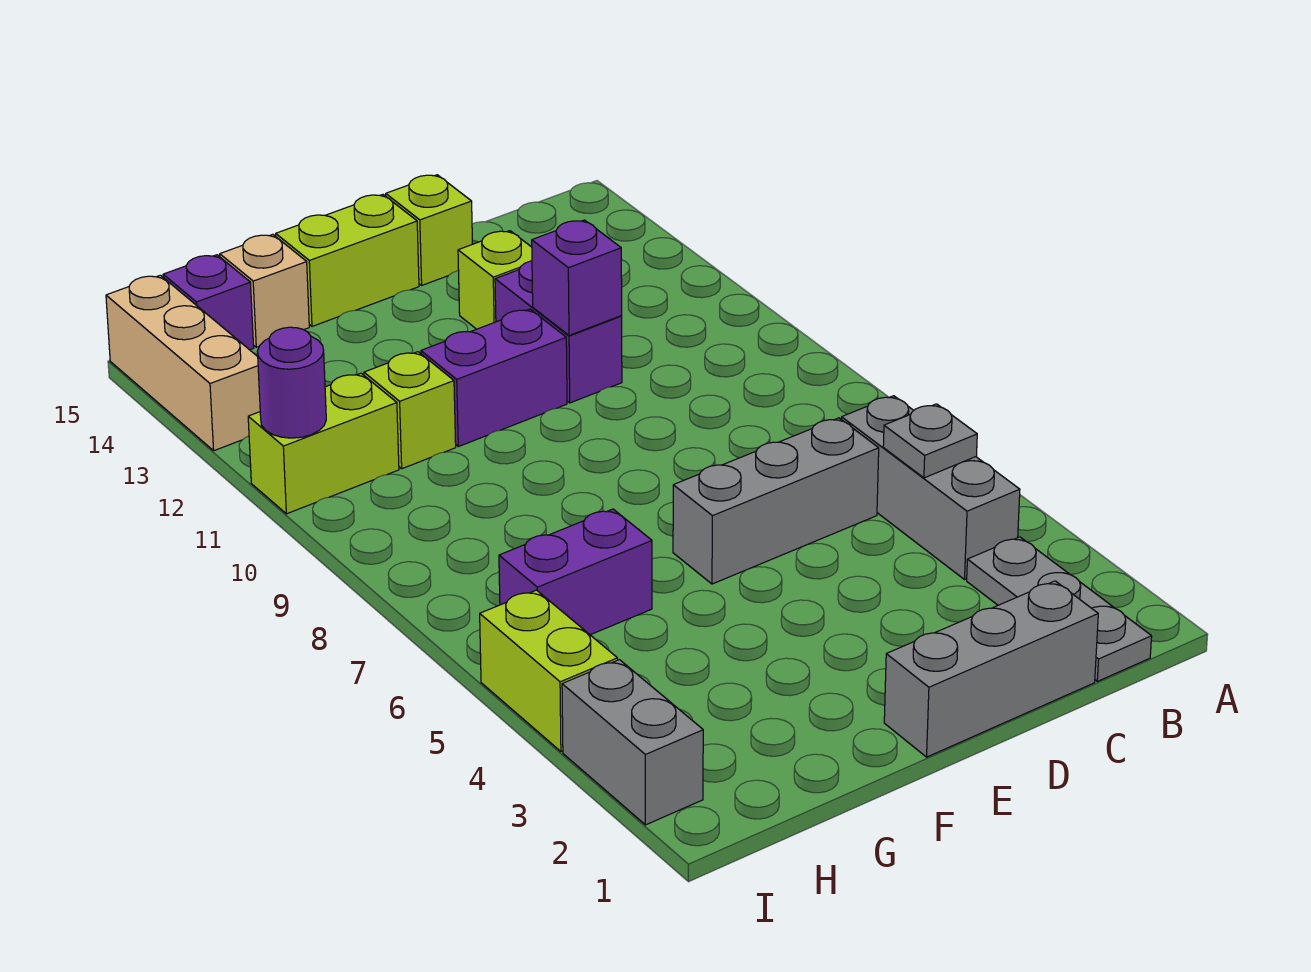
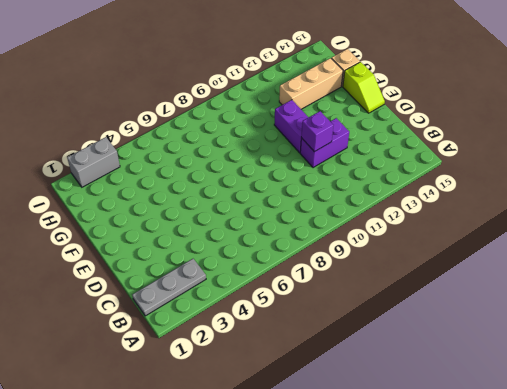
lime 1x2 slope [343,62,385,113] -> lime 1x2 brick [276,195,419,326]
tan 1x3 brick [279,58,343,109] -> tan 1x3 brick moved to [106,275,260,451]
none -> grey 1x3 brick [842,396,1020,579]
none -> grey 1x3 brick [884,581,1098,757]
none -> grey 1x3 brick [673,418,879,584]

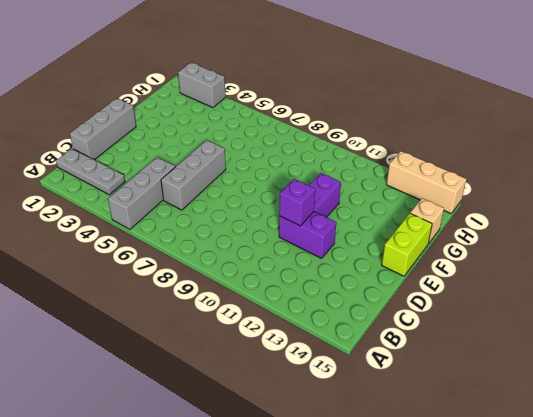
grey 1x3 brick [108,157,175,229] -> grey 1x3 brick turned to [842,396,1020,579]
none -> lime 1x1 brick [458,231,532,329]
none -> lime 1x1 brick [386,175,472,285]
none -> purple 1x2 brick [499,509,652,635]

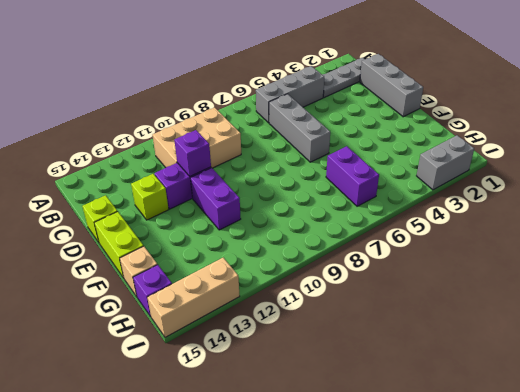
tan 2x3 brick [153,108,241,168] -> none
none -> lime 1x1 brick [364,352,456,469]
none -> lime 1x2 brick [248,373,399,514]
none -> lime 1x2 brick [480,590,618,752]

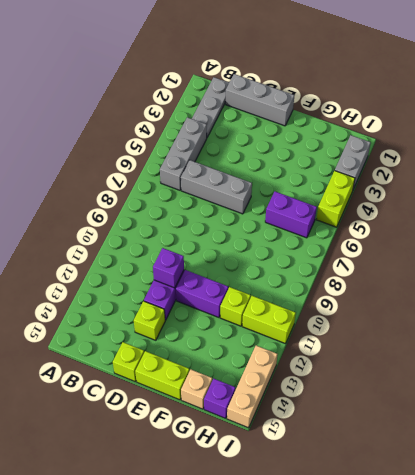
none -> grey 1x1 plate [883,404,977,478]
none -> purple 1x1 round brick [258,327,326,438]

